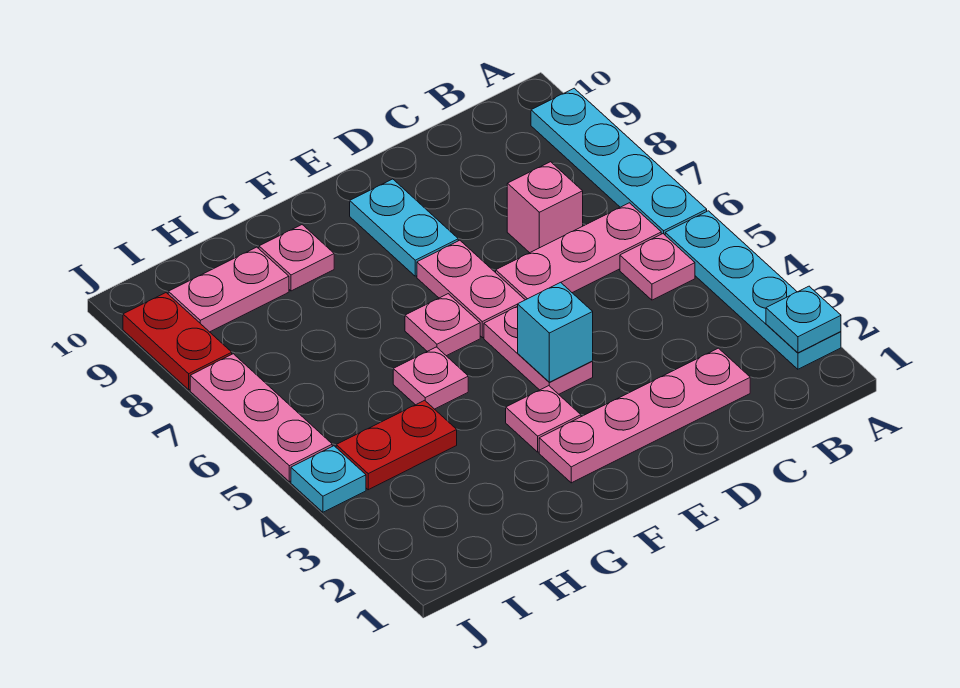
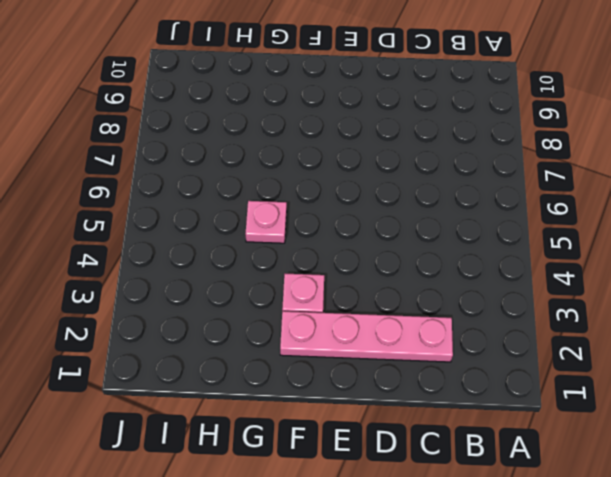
none -> cyan 1x4 plate [665,211,841,369]
none -> cyan 1x4 plate [531,88,707,235]
none -> pink 1x1 plate [620,234,695,300]

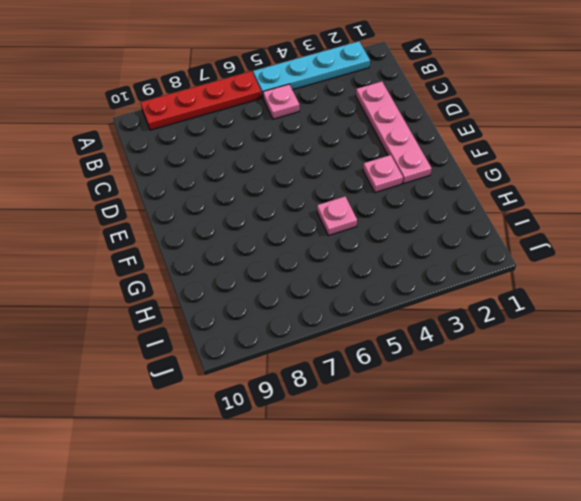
red 1x4 plate [141,71,261,130] -> cyan 1x4 plate [531,88,707,235]
none -> pink 1x3 plate [496,203,661,300]
none -> pink 1x1 brick [507,162,583,253]
none -> pink 1x2 plate [484,306,593,394]

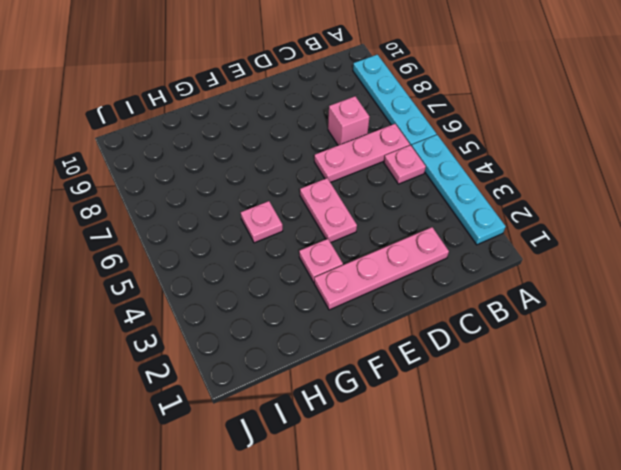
none -> pink 1x2 plate [417,240,525,338]
none -> cyan 1x2 plate [350,179,458,276]
none -> pink 1x1 plate [405,294,480,356]

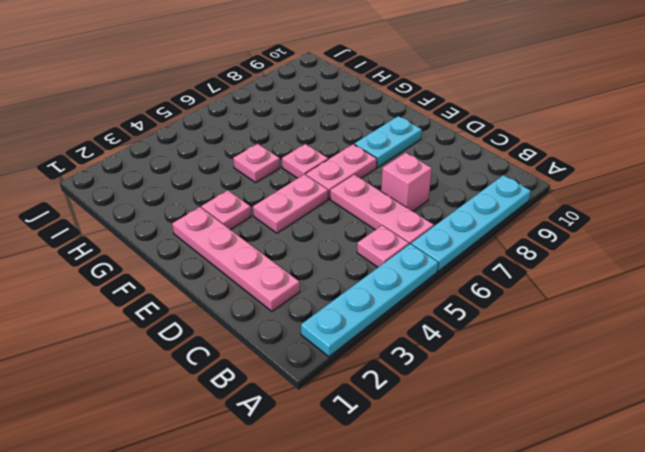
none -> pink 1x1 plate [259,225,334,291]
none -> red 1x2 plate [336,400,457,490]
none -> pink 1x2 plate [168,247,289,332]

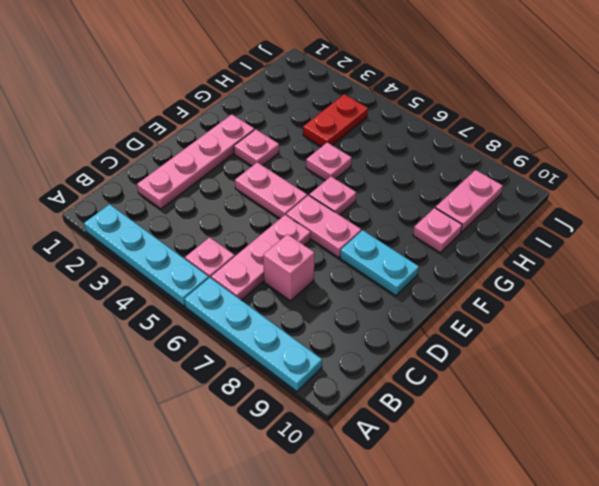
none -> cyan 1x1 plate [291,446,366,512]
none -> pink 1x3 plate [190,354,332,482]
none -> red 1x2 plate [123,293,232,390]

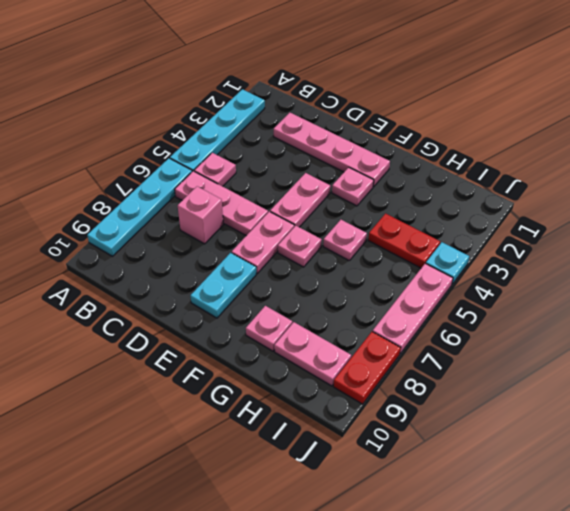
none -> cyan 1x1 plate [766,286,841,353]
none -> cyan 1x1 brick [518,282,593,382]

